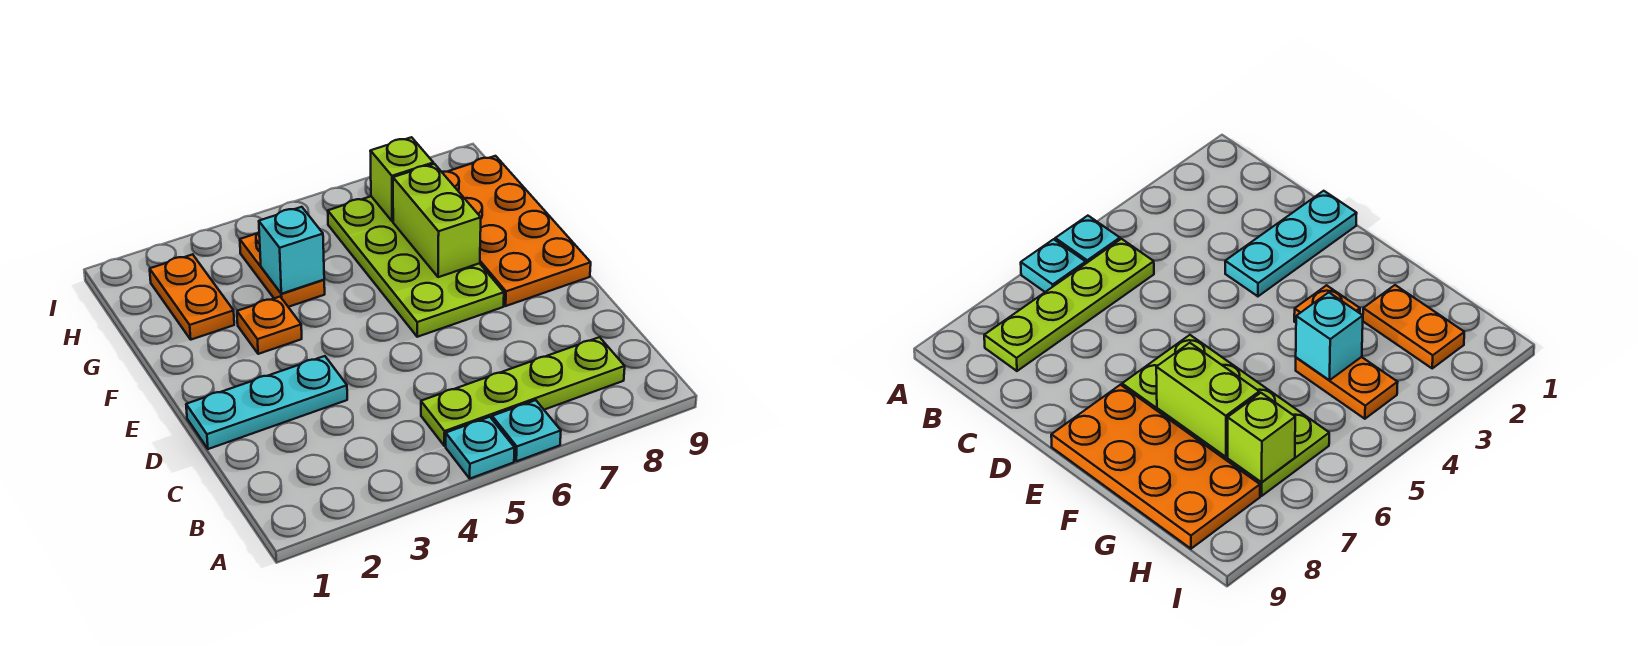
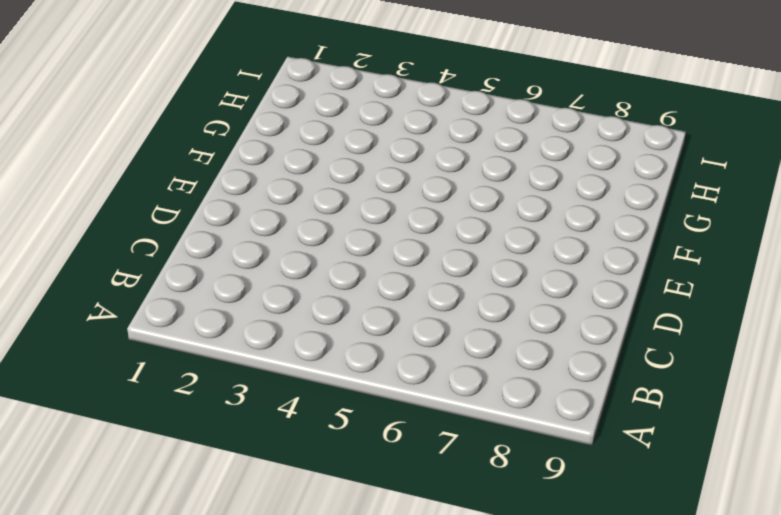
none -> cyan 1x1 plate [446,417,515,478]
none -> cyan 1x1 plate [492,400,561,461]
none -> lime 1x4 plate [421,337,625,446]

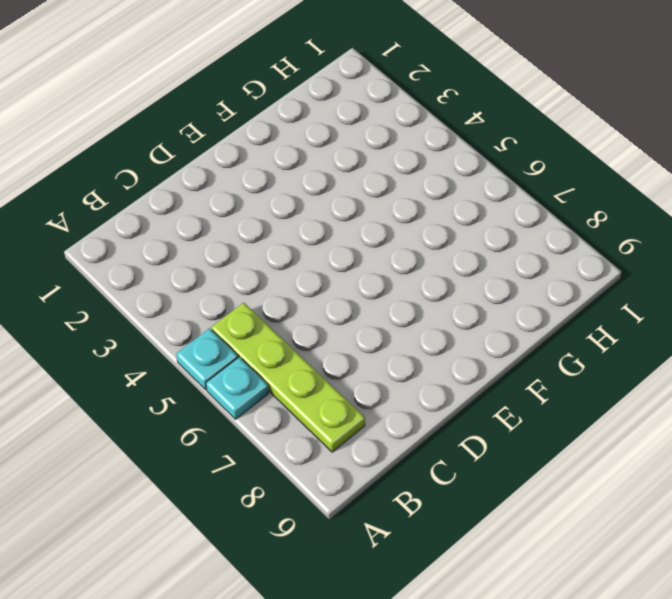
none -> cyan 1x3 plate [186,356,347,449]
none -> lime 2x4 plate [328,196,504,337]
none -> orange 2x4 plate [442,156,591,306]

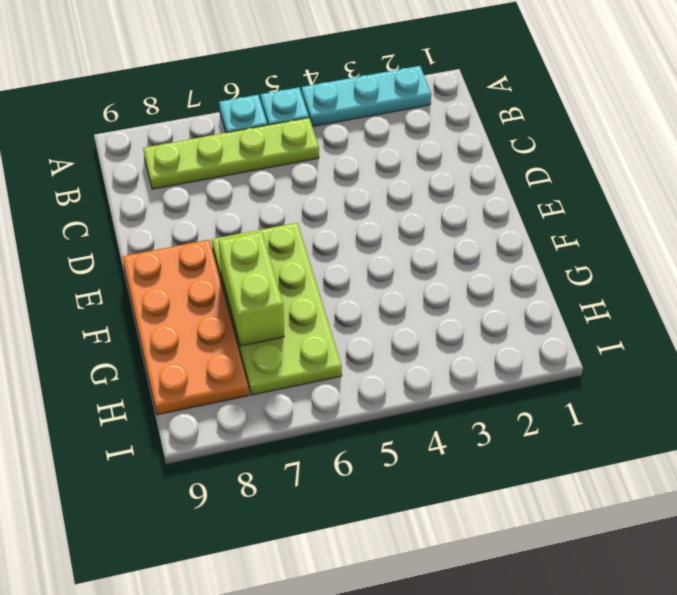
cyan 1x3 plate [301,66,431,127] -> cyan 1x3 plate moved to [186,356,347,449]
none -> orange 1x1 plate [237,297,302,354]
none -> orange 1x2 plate [150,254,234,340]
none -> orange 1x2 plate [240,232,325,307]

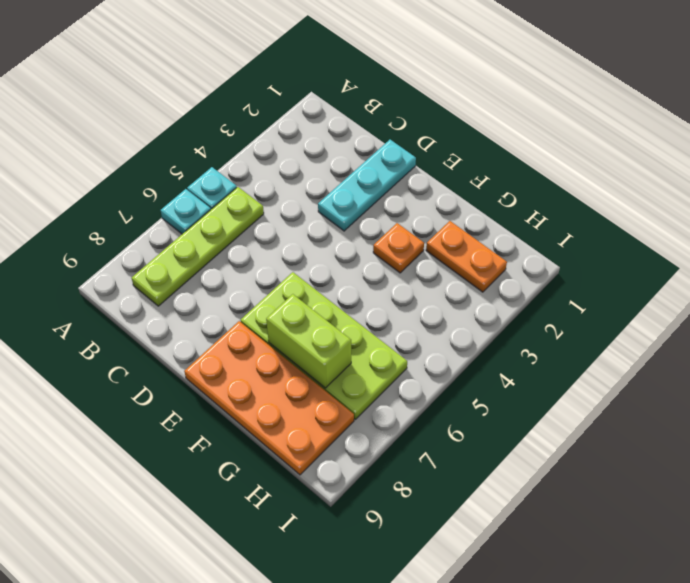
none -> orange 1x2 plate [240,232,325,307]
none -> cyan 1x1 brick [259,207,324,294]
none -> lime 1x1 brick [370,137,433,221]

